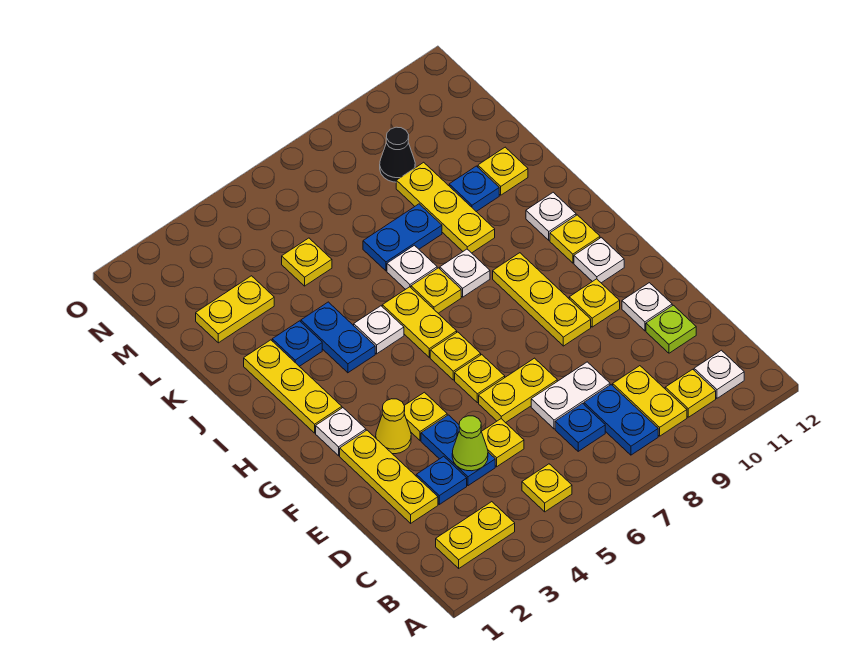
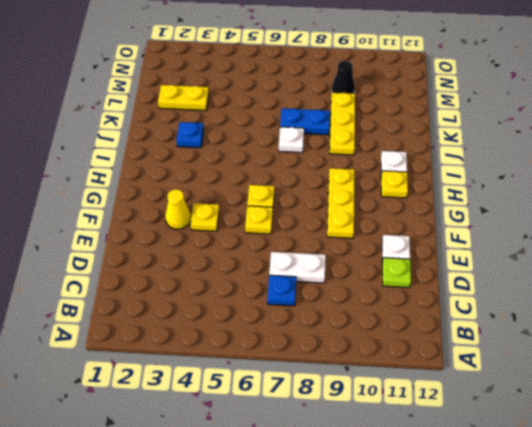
none -> yellow 1x2 plate [436,502,515,568]
none -> yellow 1x1 plate [522,464,572,512]
none -> blue 1x2 plate [584,385,658,455]
none -> yellow 1x2 plate [613,366,687,436]

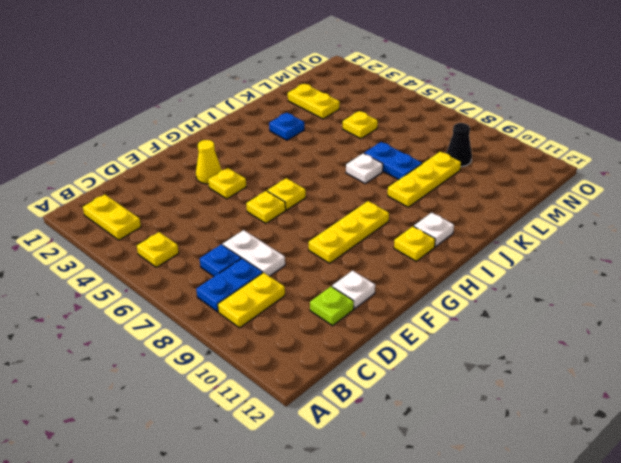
none -> yellow 1x1 plate [665,369,716,417]
none -> white 1x1 plate [694,350,744,398]
none -> yellow 1x3 plate [340,430,438,523]
none -> blue 1x1 plate [416,456,467,504]

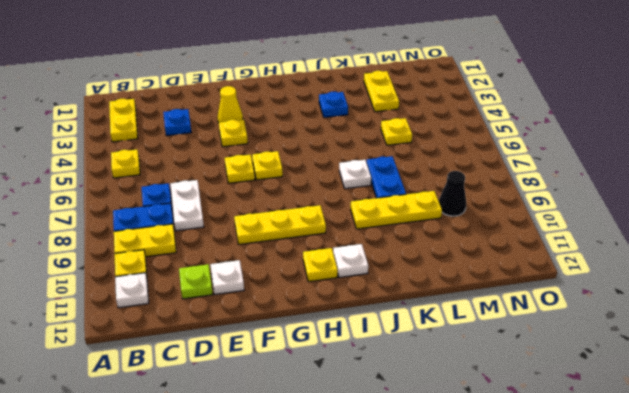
none -> yellow 1x3 plate [340,430,438,523]
none -> blue 1x2 plate [421,415,495,486]
none -> yellow 1x1 plate [482,419,524,467]
none -> yellow 1x2 plate [479,358,557,423]

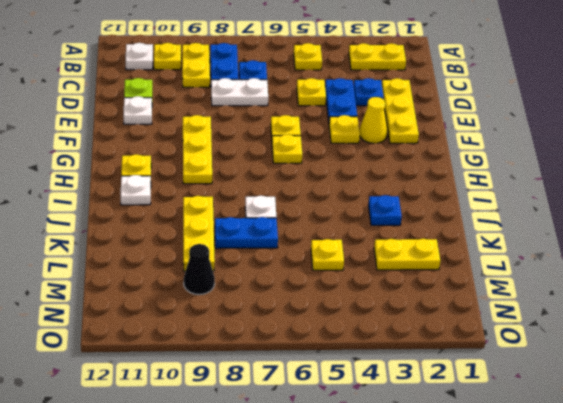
none -> yellow 1x2 plate [479,358,557,423]
none -> yellow 1x1 plate [569,279,620,327]
none -> white 1x1 plate [316,408,366,456]
none -> white 1x1 plate [574,238,624,283]

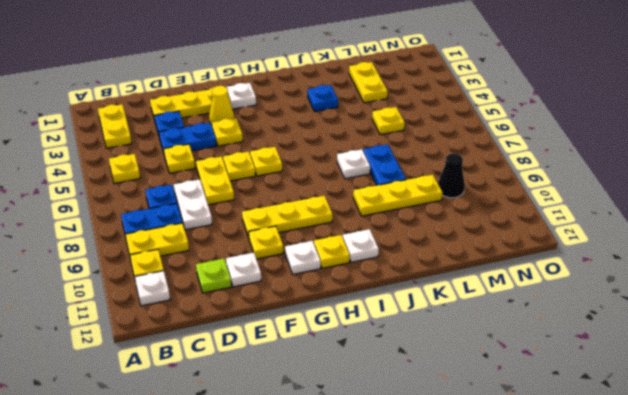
none -> yellow 1x3 plate [244,340,342,433]
none -> yellow 1x2 plate [382,287,457,357]
none -> blue 1x2 plate [301,302,375,373]
none -> white 1x1 plate [354,306,404,354]

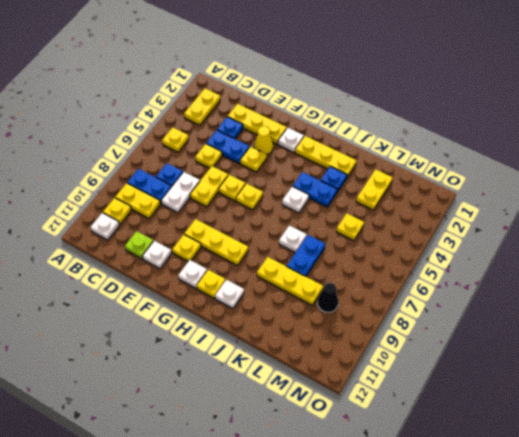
none -> yellow 1x2 plate [382,287,457,357]
none -> yellow 1x1 plate [411,268,461,313]
none -> white 1x1 plate [440,249,490,297]
none -> blue 1x1 plate [449,166,499,212]

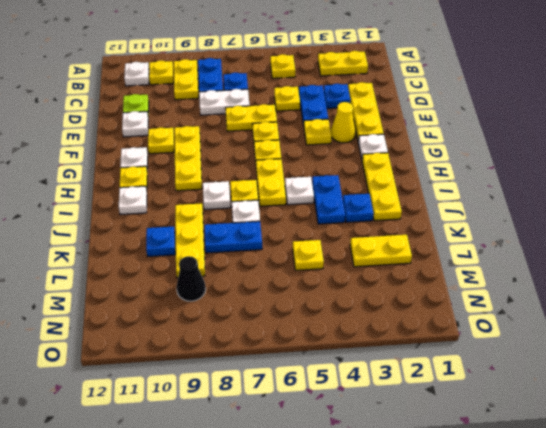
none -> yellow 1x1 plate [478,147,528,195]
none -> lime 1x1 cone [452,416,488,471]

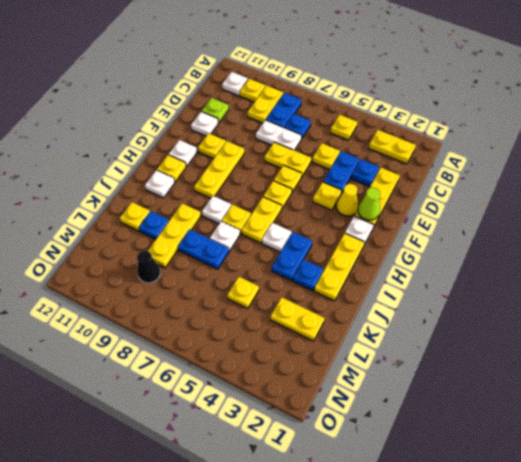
lime 1x1 cone [358,187,380,220] -> lime 1x1 cone moved to [452,416,488,471]

